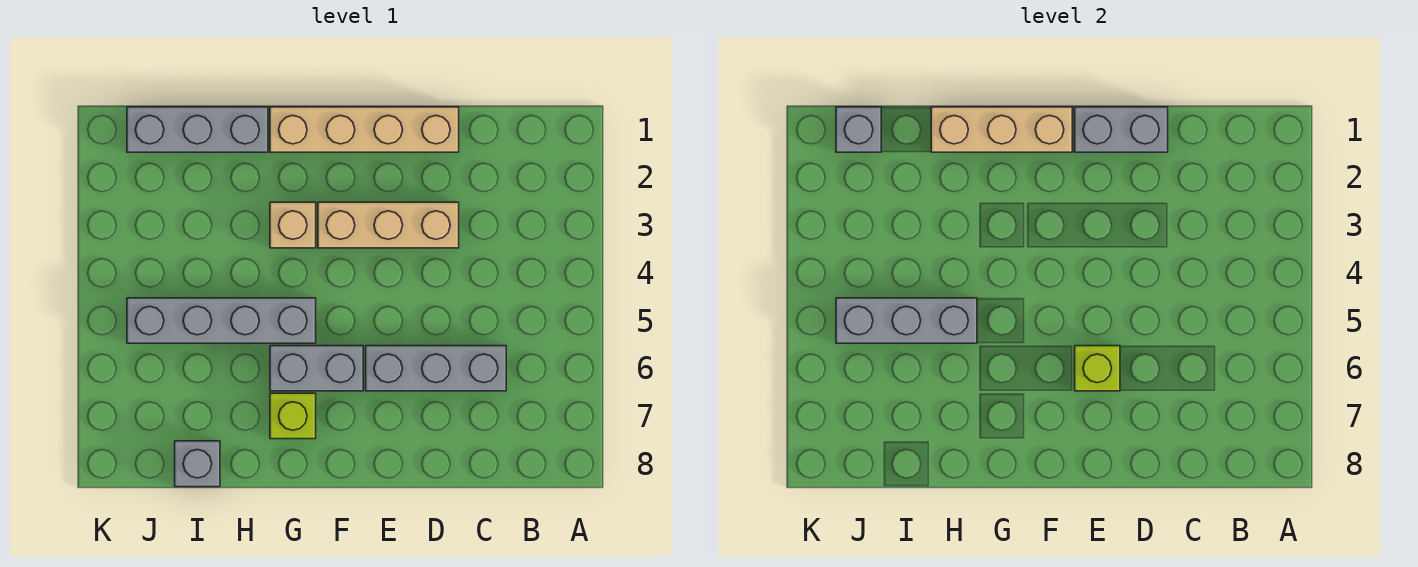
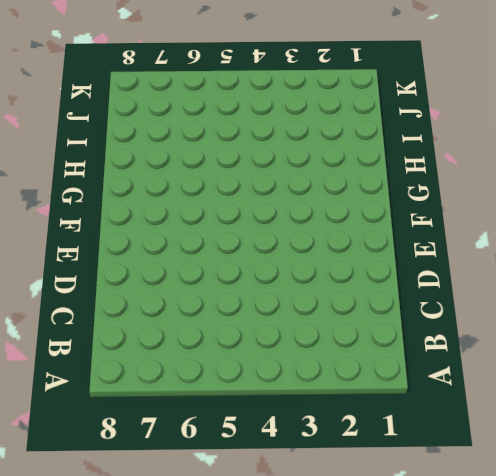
none -> grey 1x3 brick [366,346,506,391]
none -> tan 1x4 brick [270,107,459,152]
none -> tan 1x3 brick [318,202,459,248]

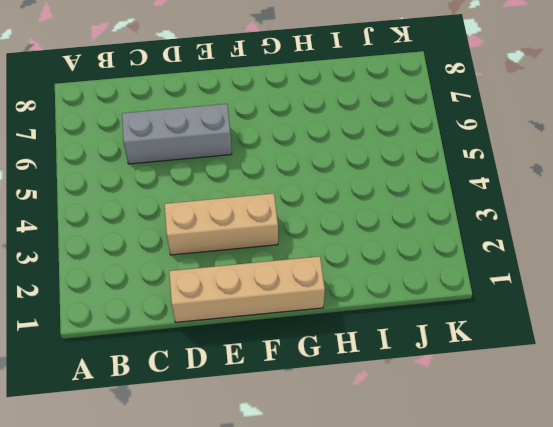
none -> grey 1x2 brick [270,346,363,391]
none -> tan 1x1 brick [270,202,316,248]
none -> grey 1x4 brick [127,298,316,343]

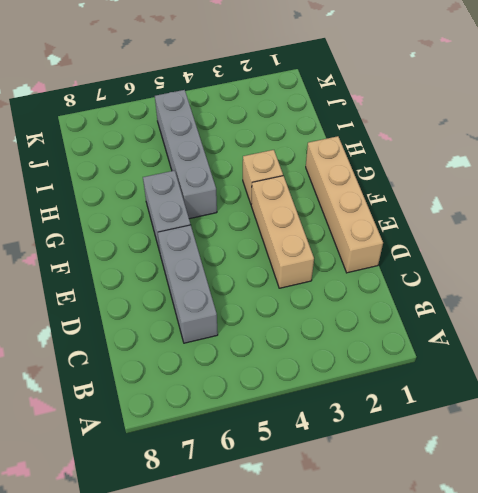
none -> lime 1x1 brick [270,393,316,439]
none -> grey 1x3 brick [127,107,268,152]
none -> grey 1x1 brick [175,441,220,487]

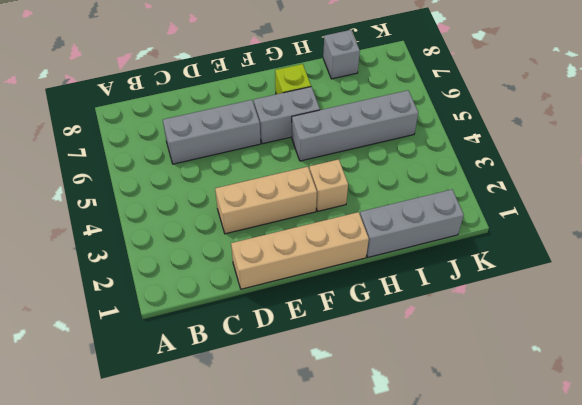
none -> grey 1x2 brick [1075,107,1168,152]
none -> lime 1x1 brick [1075,346,1120,391]
none -> tan 1x3 brick [931,107,1072,152]

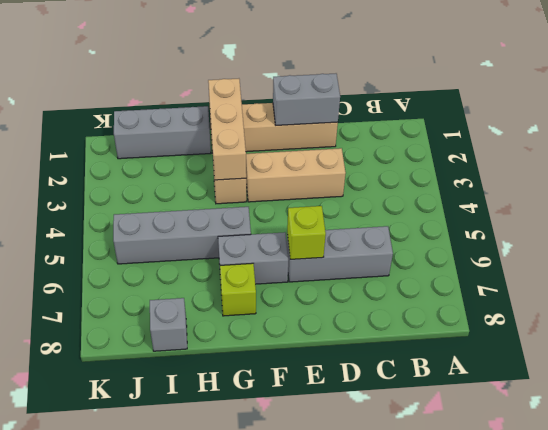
tan 1x3 brick [208,79,246,180] -> tan 1x3 brick turned to [931,107,1072,152]
none -> grey 1x3 brick [836,298,977,343]
none -> grey 1x1 brick [836,107,881,152]

